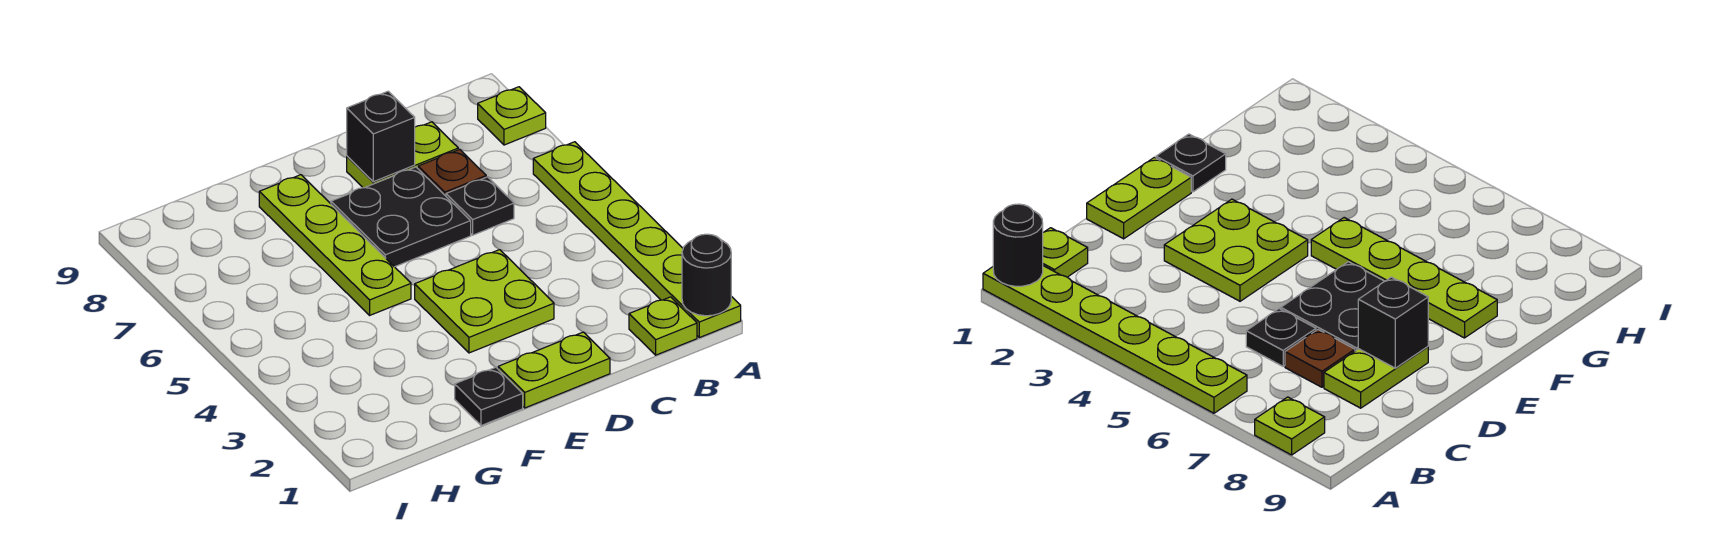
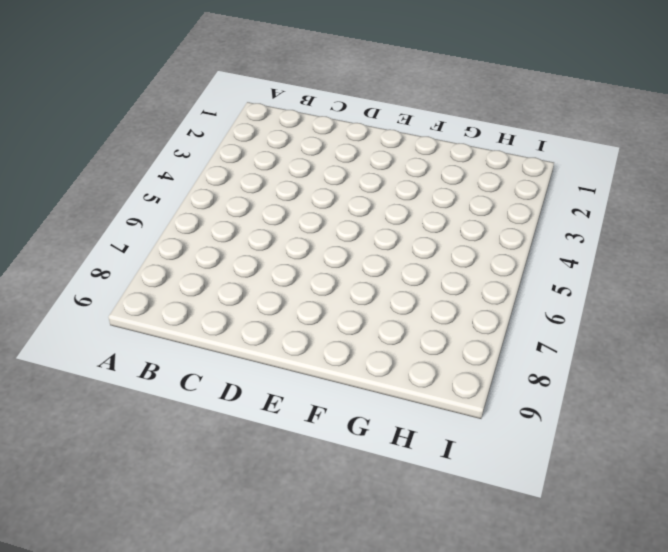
none -> lime 1x6 plate [533,142,741,338]
none -> lime 1x1 plate [478,87,546,145]
none -> lime 1x1 plate [629,297,697,355]

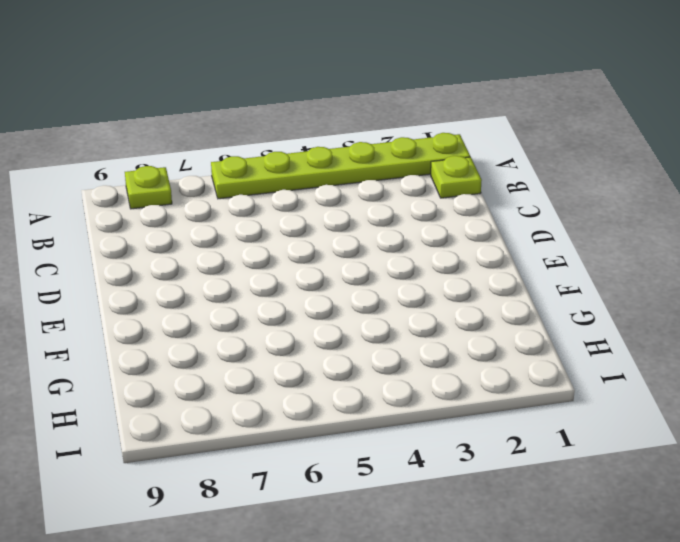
none -> black 1x1 plate [446,177,514,235]
none -> brown 1x1 plate [418,149,486,196]
none -> lime 1x2 plate [347,122,458,188]

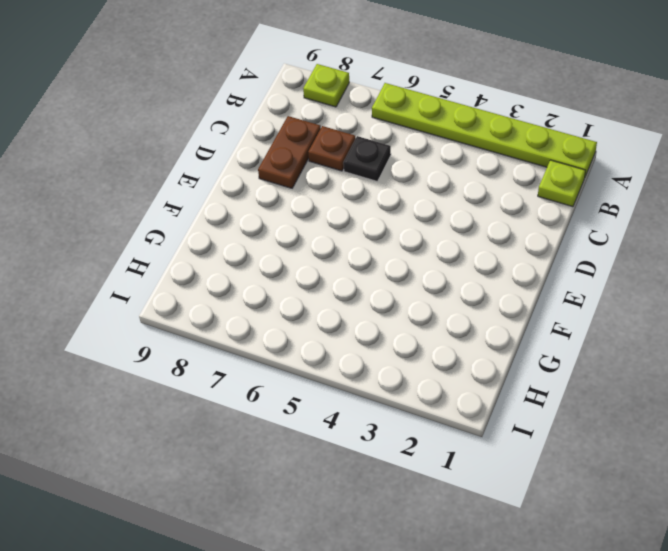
brown 1x2 plate [258,116,321,188] -> lime 1x2 plate [347,122,458,188]
none -> lime 1x2 plate [498,332,610,408]
none -> lime 2x2 plate [415,250,554,353]
none -> black 2x2 plate [331,167,471,267]

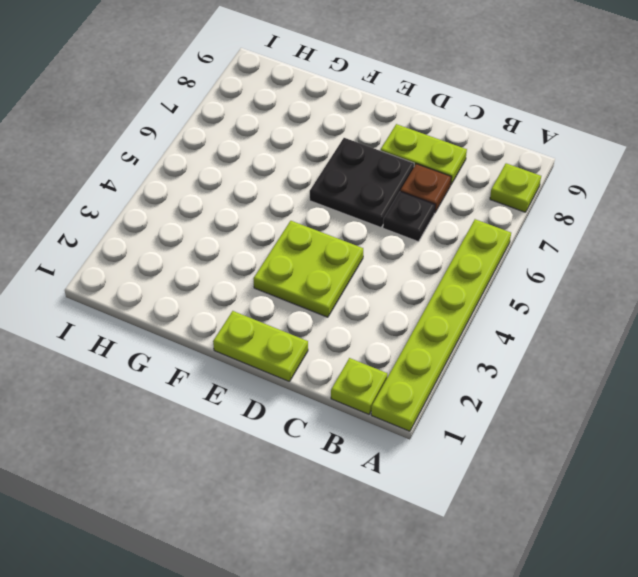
none -> black 1x1 plate [455,367,523,426]
none -> lime 1x4 plate [259,175,411,315]
none -> black 1x1 round brick [682,234,731,316]

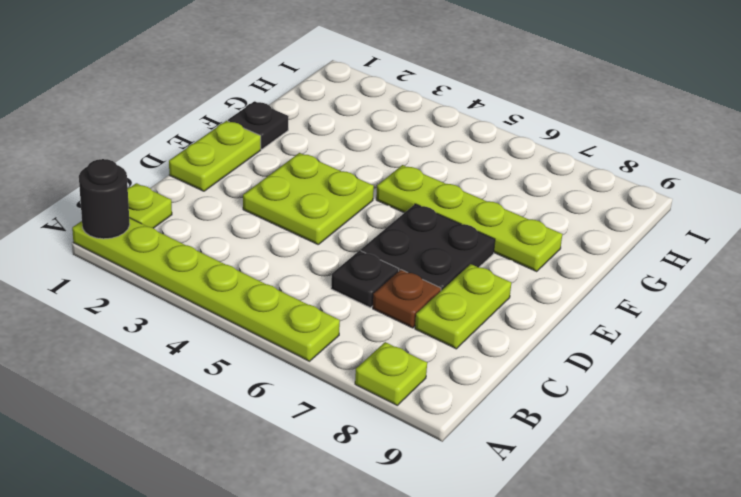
none -> black 1x1 brick [347,91,415,182]

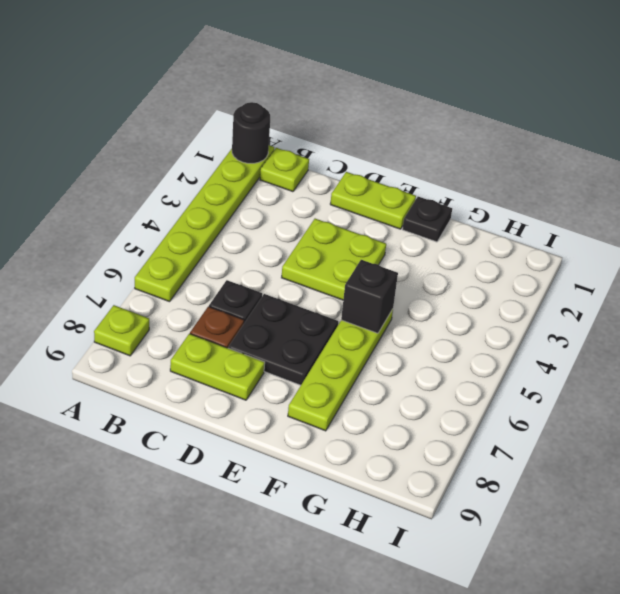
black 1x1 brick [341,260,398,333] -> black 1x1 brick moved to [347,91,415,182]

